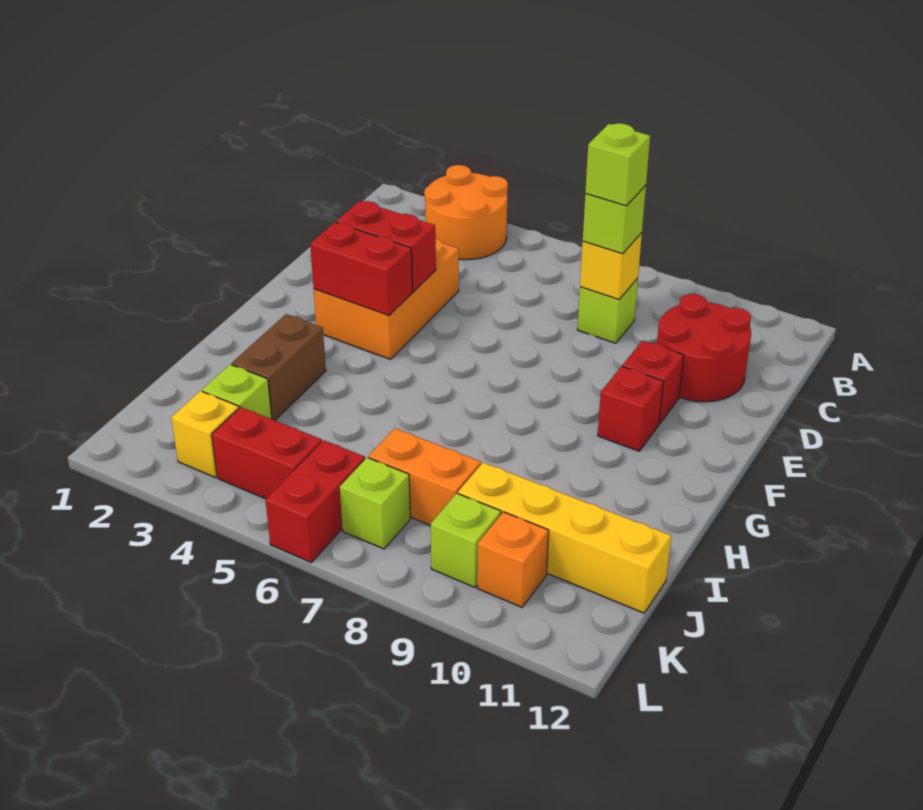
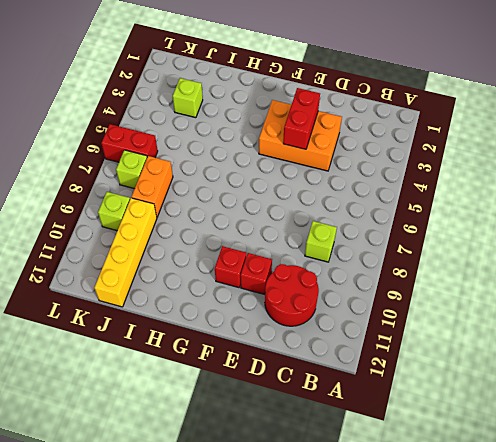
none -> orange 2x2 round brick [424,165,508,260]
none -> brown 1x2 brick [232,314,326,420]
none -> yellow 1x1 brick [171,391,239,478]

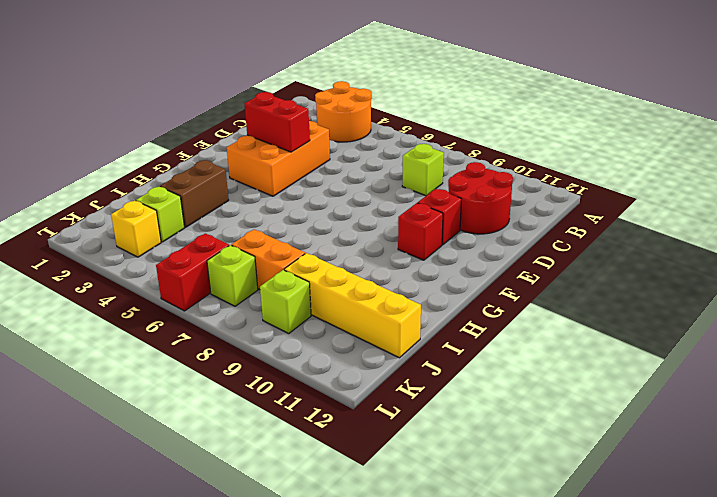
none -> red 1x2 brick [212,407,322,499]
none -> orange 1x1 brick [477,512,549,607]
none -> yellow 1x1 brick [580,233,642,299]

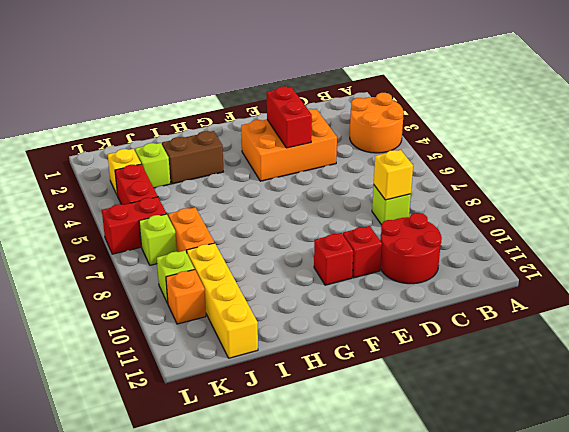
none -> red 1x2 brick [310,222,412,315]
none -> lime 1x1 brick [583,185,646,254]
none -> lime 1x1 brick [585,123,650,206]

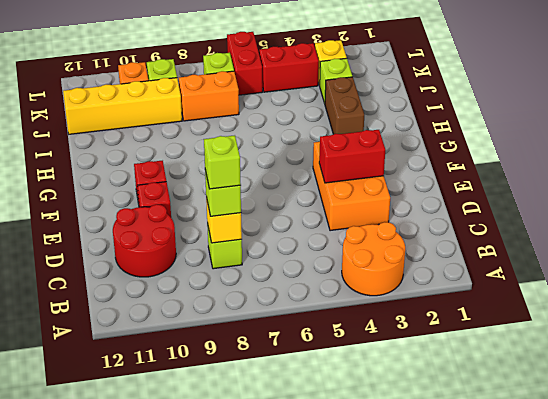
none -> red 1x2 brick [310,222,412,315]

